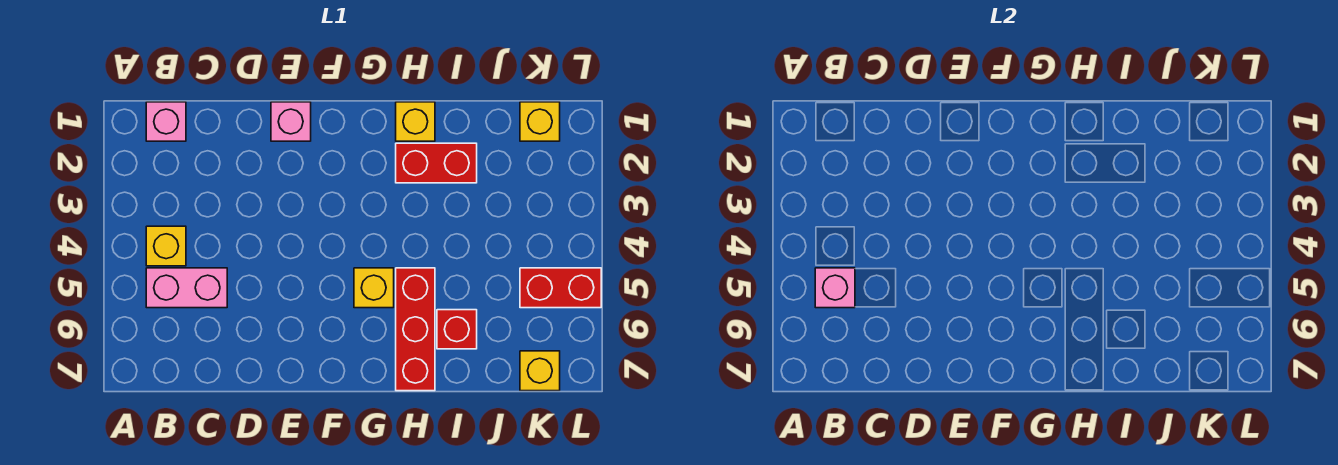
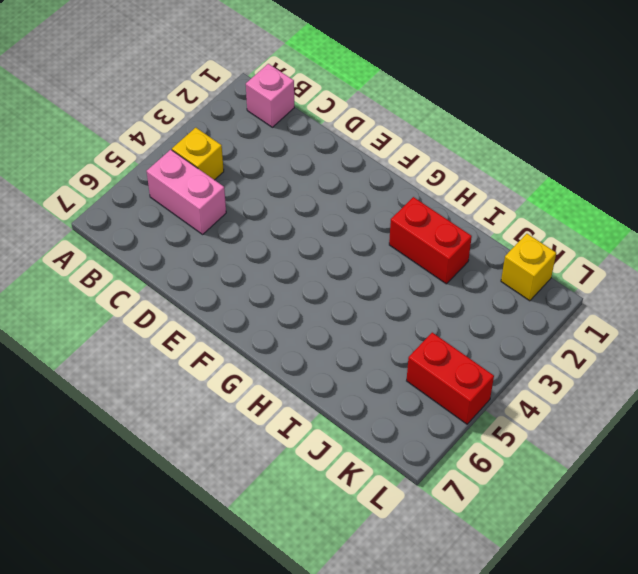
none -> pink 1x1 brick [271,102,311,141]
none -> yellow 1x1 brick [354,268,394,308]
none -> yellow 1x1 brick [396,102,435,141]

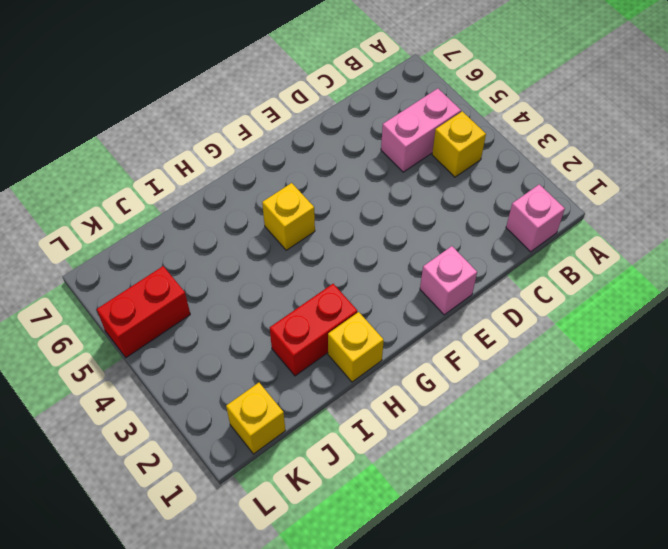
none -> red 1x3 brick [396,268,435,391]
none -> red 1x1 brick [437,310,477,349]
none -> yellow 1x1 brick [520,351,560,391]

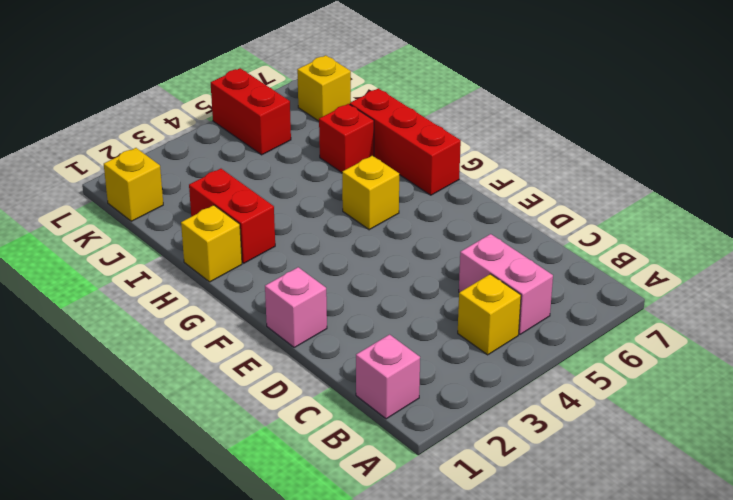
red 1x3 brick [350,88,461,195] -> red 1x3 brick turned to [396,268,435,391]
none -> pink 1x1 brick [815,268,855,308]

